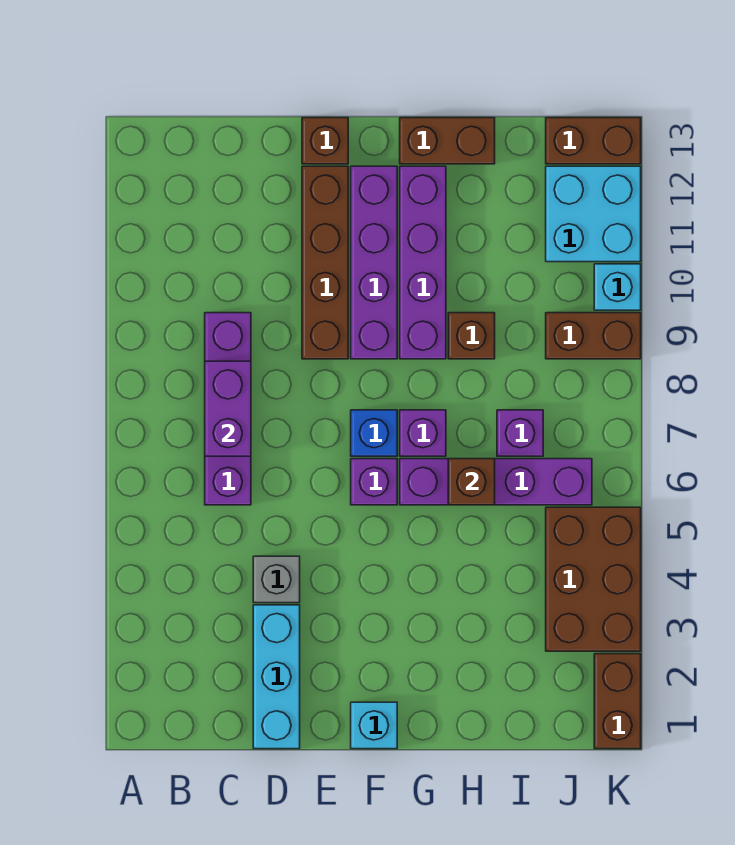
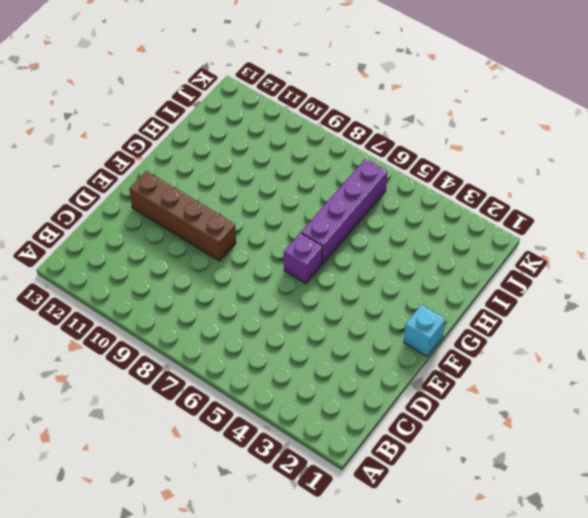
none -> purple 1x4 brick [205,313,251,505]
none -> cyan 1x3 brick [253,605,300,749]
none -> grey 1x1 brick [253,556,300,603]

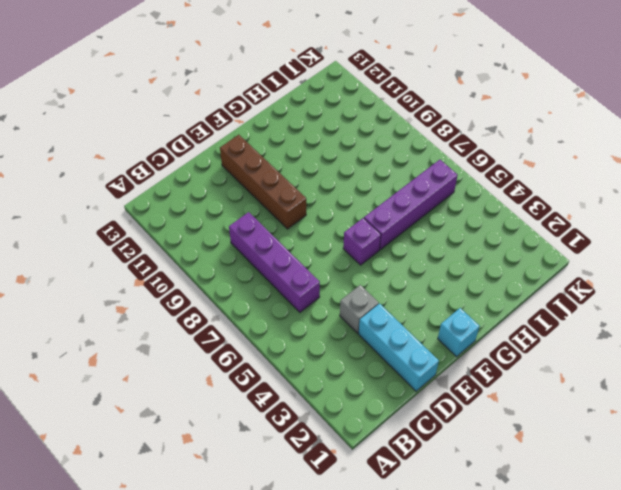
none -> brown 1x1 brick [302,118,348,164]
none -> blue 1x1 brick [351,410,397,456]
none -> purple 1x4 brick [351,166,397,359]

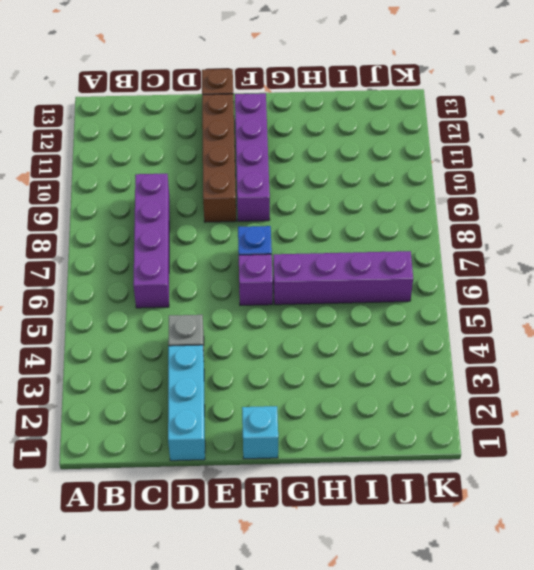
none -> purple 1x1 brick [400,410,446,456]
none -> purple 1x4 brick [400,166,446,359]
none -> brown 1x2 brick [400,118,495,164]

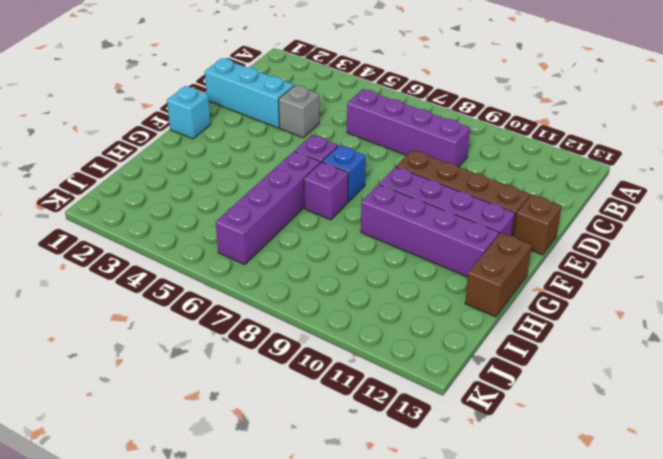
none -> brown 1x1 brick [448,313,495,359]
none -> purple 1x1 brick [497,410,543,456]
none -> brown 2x3 brick [546,507,641,651]

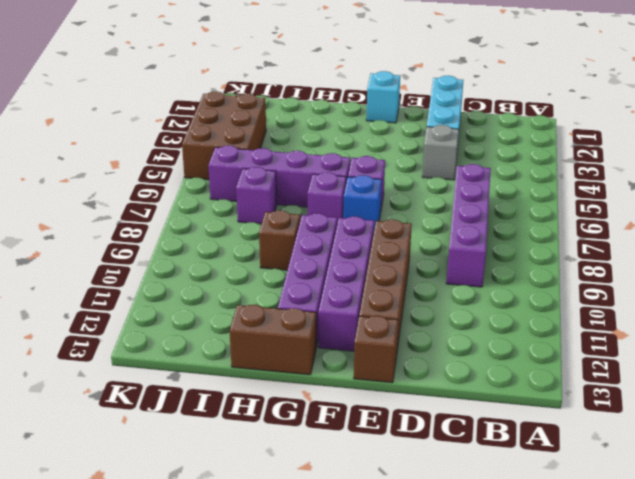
none -> brown 1x2 brick [546,313,641,359]
none -> cyan 2x2 brick [546,166,641,262]
none -> brown 1x2 brick [546,118,641,164]

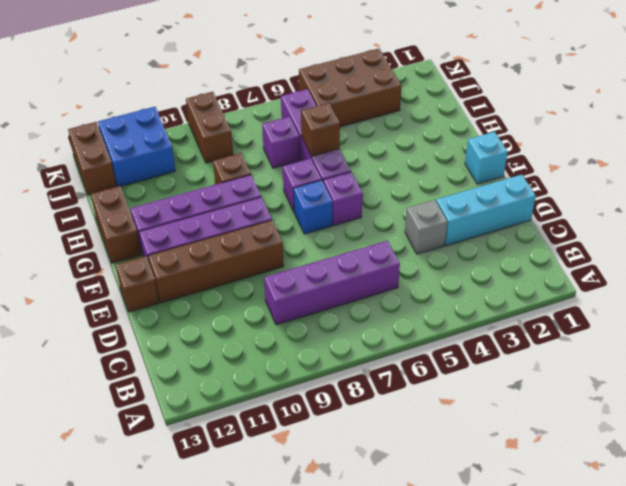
blue 2x2 brick [98,107,175,186] -> cyan 2x2 brick [546,166,641,262]
none -> brown 1x2 brick [594,654,641,749]
none -> cyan 1x1 brick [594,264,641,310]
none -> purple 1x2 brick [205,361,251,456]

